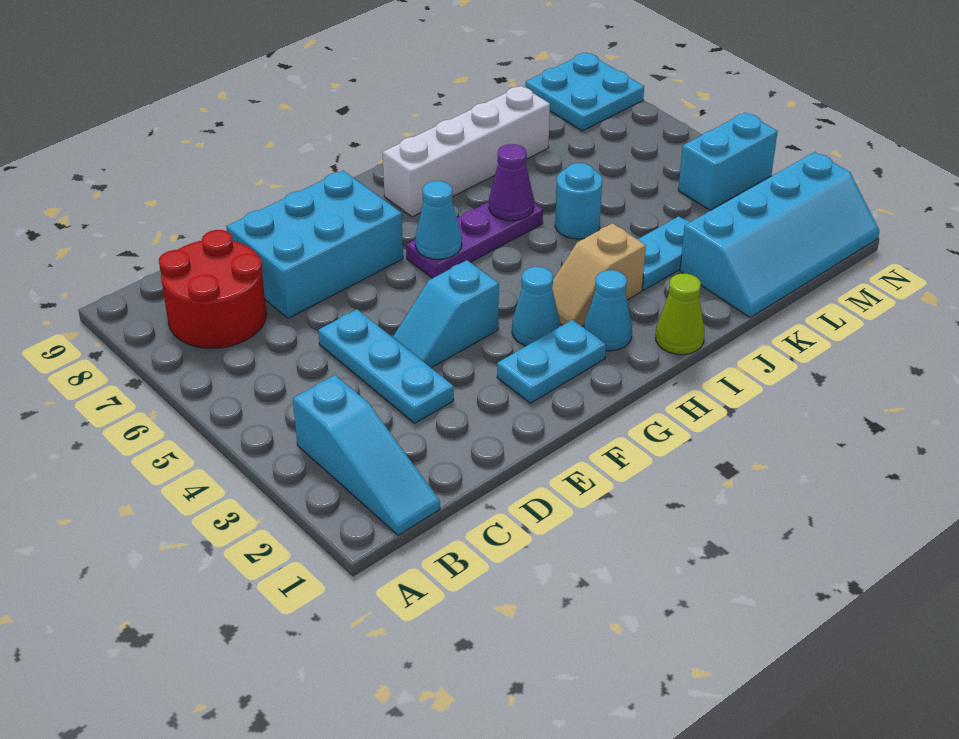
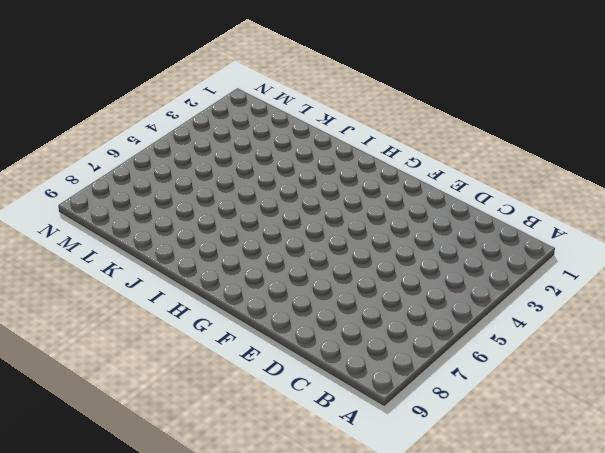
none -> cyan 1x3 slope [293,375,440,535]
none -> red 2x2 round brick [159,230,267,348]
none -> cyan 1x3 plate [318,309,454,423]

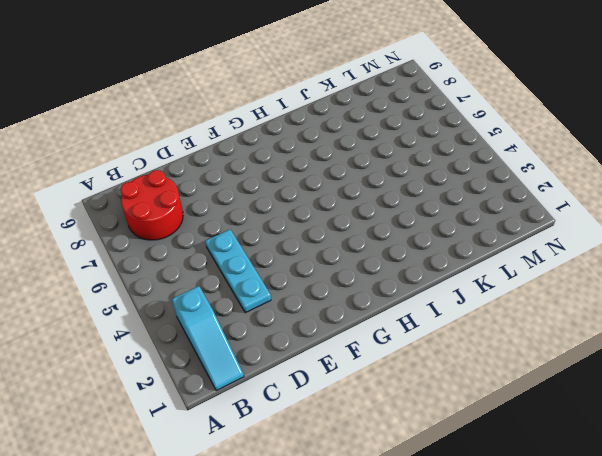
none -> cyan 2x3 brick [226,171,403,318]
none -> cyan 1x2 slope [393,260,499,368]
none -> cyan 1x2 plate [497,320,606,403]

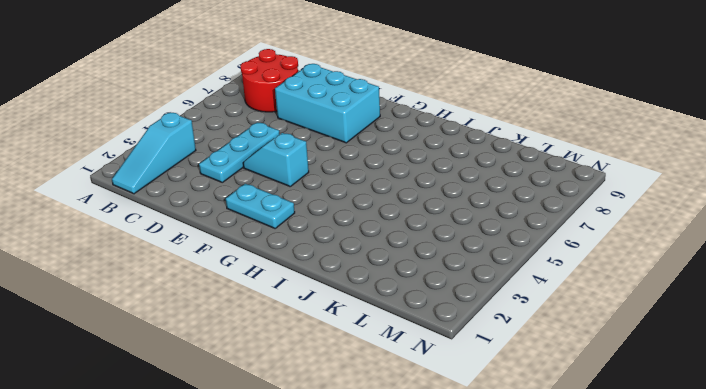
none -> cyan 1x1 cone [512,267,560,346]
none -> purple 1x3 plate [406,202,543,278]
none -> cyan 1x1 cone [584,270,632,351]

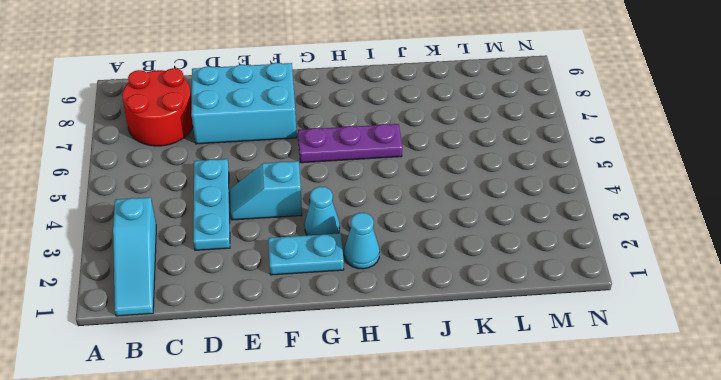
none -> tan 1x2 slope [552,223,646,326]
none -> white 1x4 brick [382,86,550,217]
none -> lime 1x1 cone [656,274,705,355]

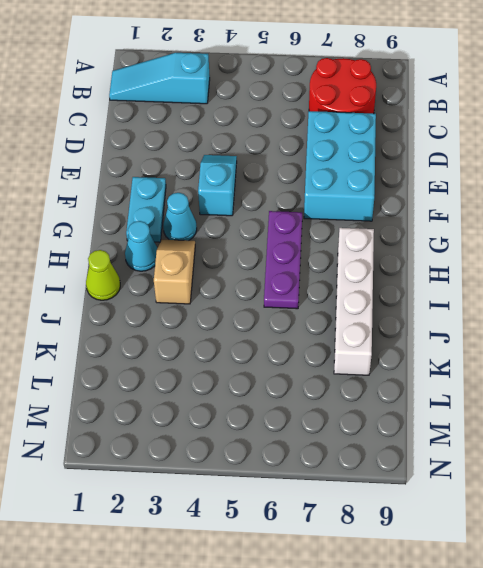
none -> cyan 1x3 plate [318,309,454,423]
none -> cyan 1x2 plate [637,216,690,290]
none -> cyan 1x1 round brick [555,163,602,239]

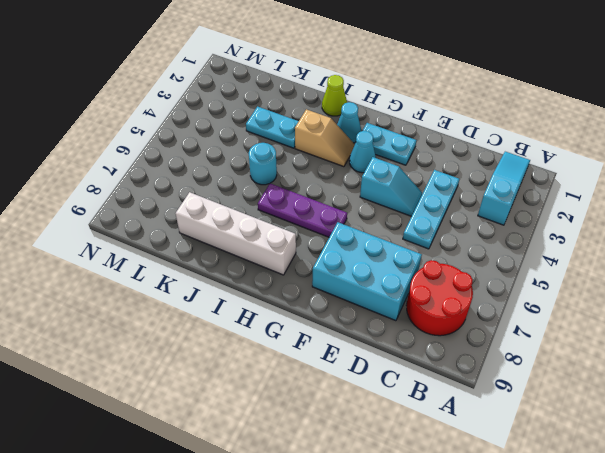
none -> cyan 2x4 slope [680,152,880,317]
none -> cyan 1x2 brick [678,113,778,210]
none -> cyan 2x2 plate [525,53,644,131]

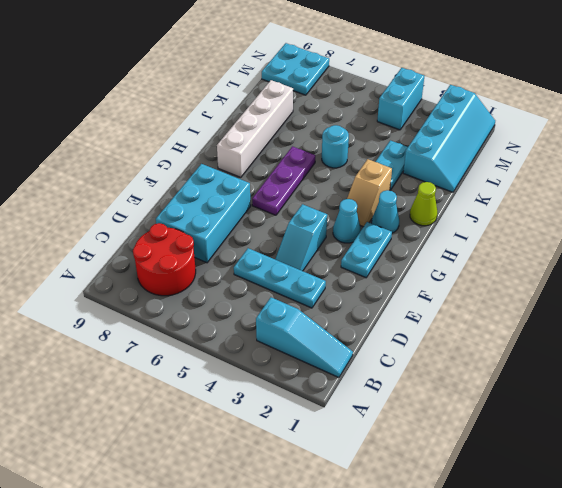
none -> cyan 1x1 cone [415,181,462,259]
none -> purple 1x1 cone [489,144,534,221]

